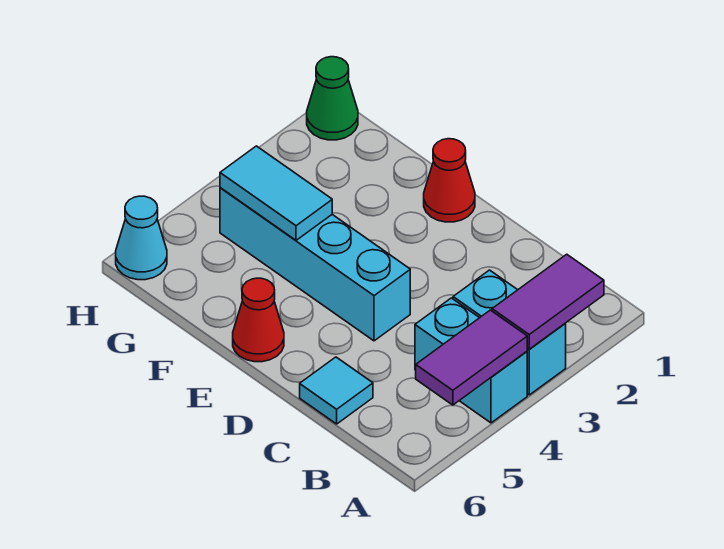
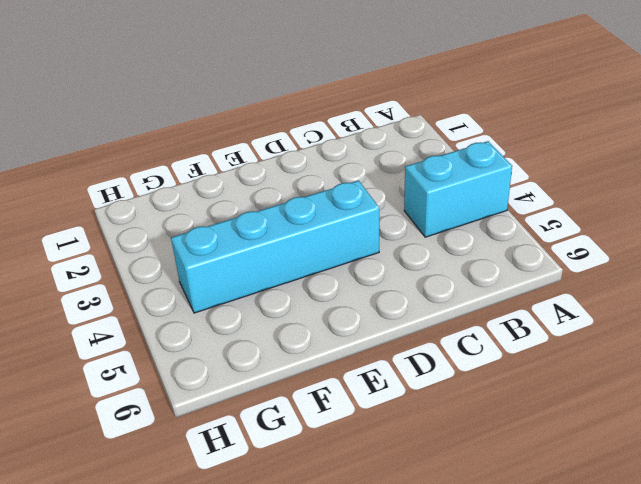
none -> cyan 1x2 brick [453,270,566,395]
none -> cyan 1x1 tile [300,357,373,424]

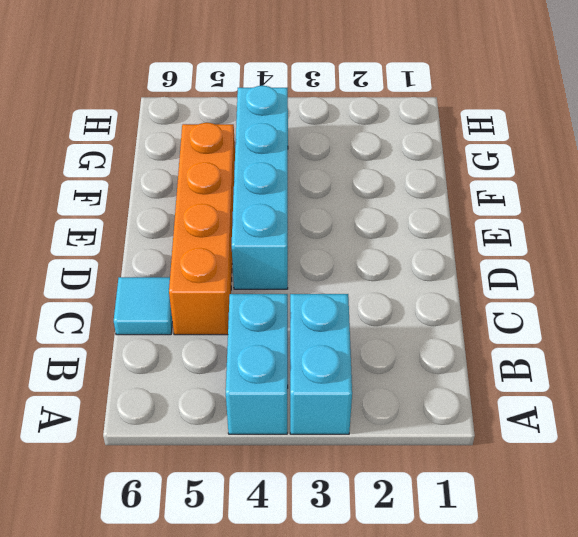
orange 1x4 brick [169,123,235,335] -> none
none -> red 1x1 cone [424,139,475,222]
none -> red 1x1 cone [233,278,284,362]

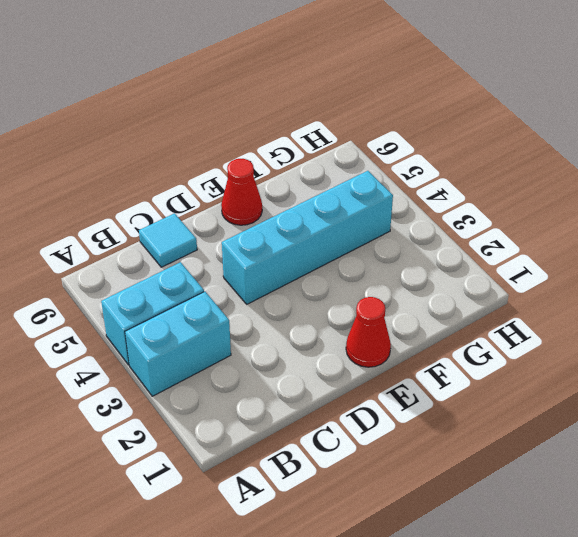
none -> green 1x1 cone [307,57,358,140]
none -> cyan 1x1 cone [116,196,167,280]

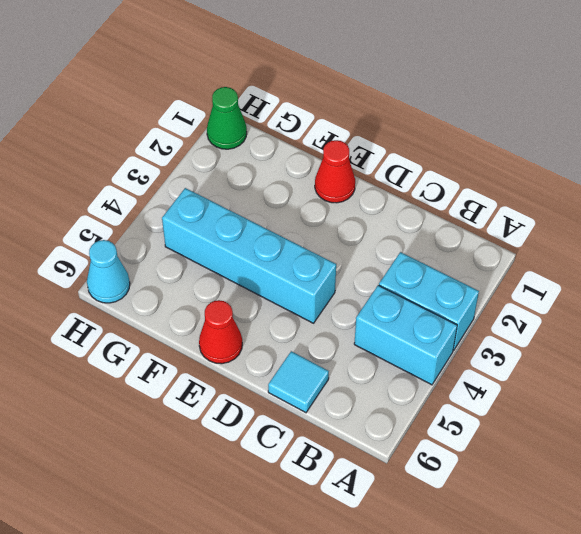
none -> purple 1x2 tile [492,254,604,349]
none -> purple 1x2 tile [416,310,527,405]

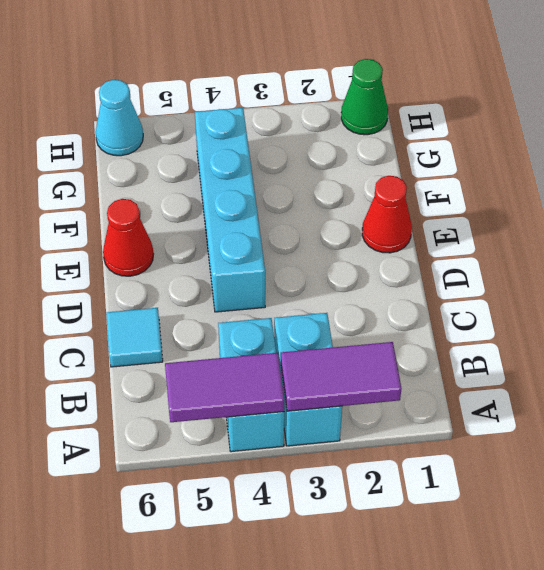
none -> cyan 1x2 tile [220,146,332,240]

